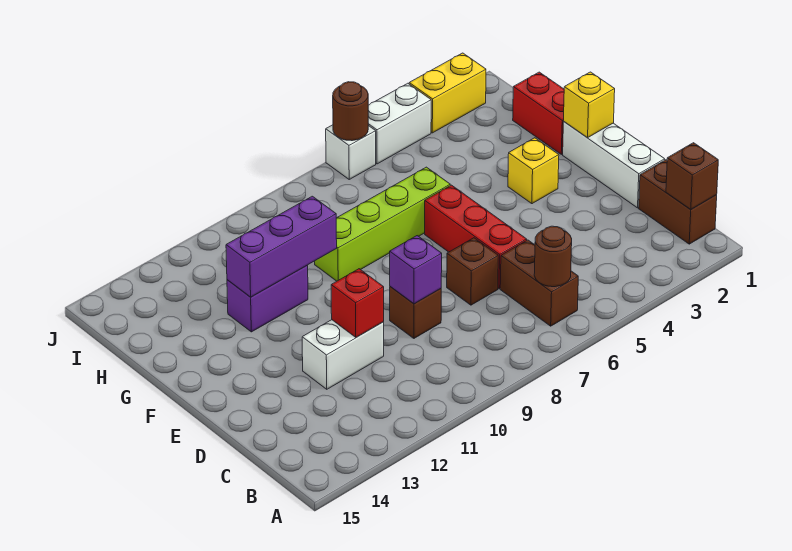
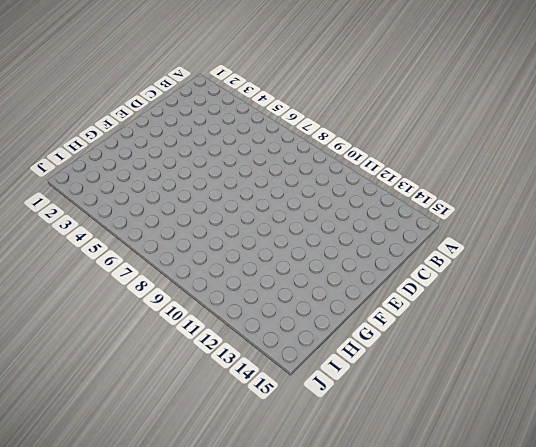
none -> brown 1x2 brick [639,160,717,244]
none -> brown 1x2 brick [500,240,578,326]
none -> white 1x3 brick [563,122,665,208]

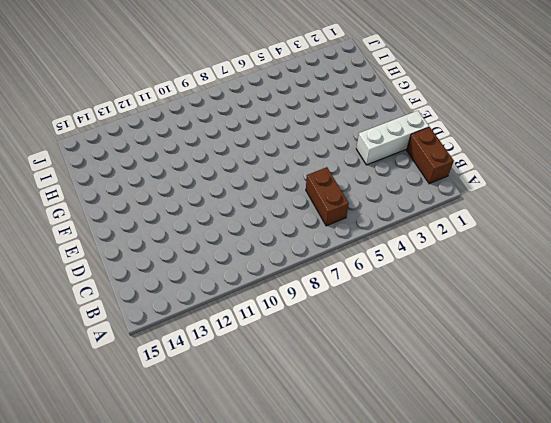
white 1x3 brick [356,111,429,165] -> white 1x3 brick turned to [563,122,665,208]
none -> red 1x3 brick [425,185,527,289]
none -> brown 1x1 brick [447,238,498,305]
none -> brown 1x1 brick [390,287,441,338]

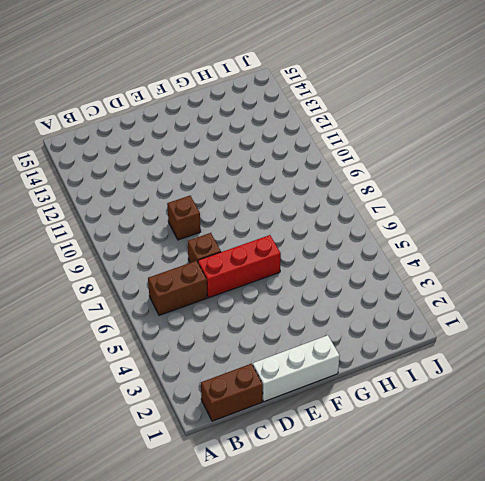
none -> white 1x2 brick [302,320,384,389]
none -> yellow 1x1 brick [508,138,559,204]
none -> red 1x2 brick [513,72,564,154]

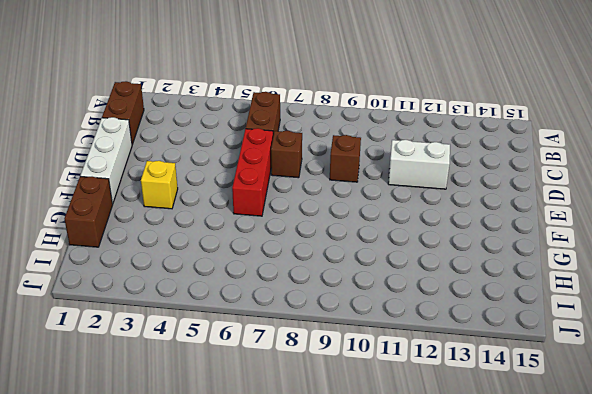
brown 1x2 brick [64,176,113,247] -> red 1x2 brick [513,72,564,154]
none -> lime 1x4 brick [315,167,450,281]
none -> purple 1x2 brick [227,265,308,332]
none -> yellow 1x2 brick [409,53,486,133]

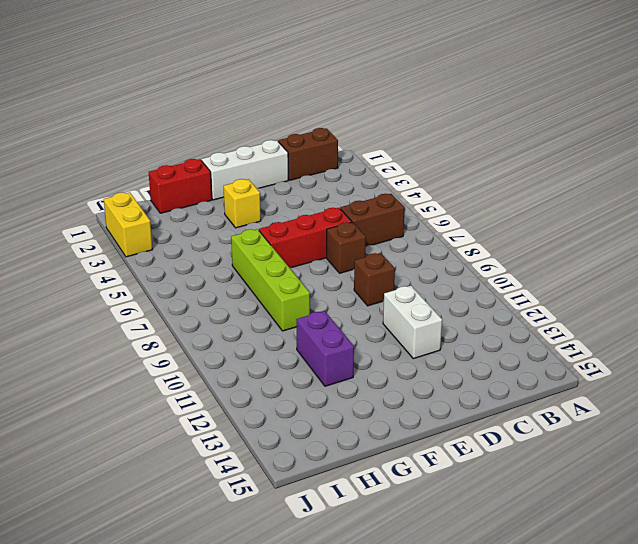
none -> white 1x2 brick [368,83,431,164]
none -> white 1x1 brick [326,125,376,179]
none -> brown 1x1 brick [666,143,718,209]

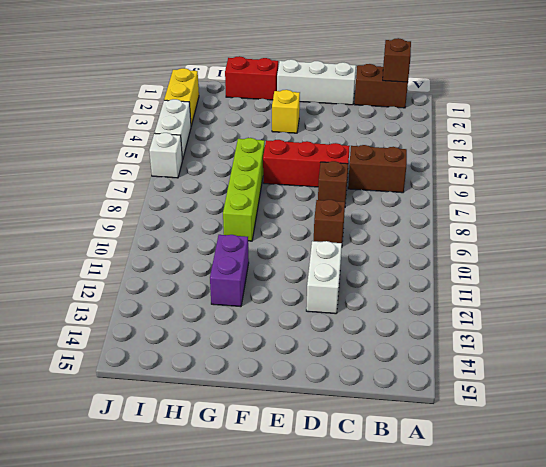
none -> brown 1x1 round brick [534,226,572,287]
none -> purple 1x1 brick [390,236,442,304]
none -> red 1x1 brick [331,269,384,337]

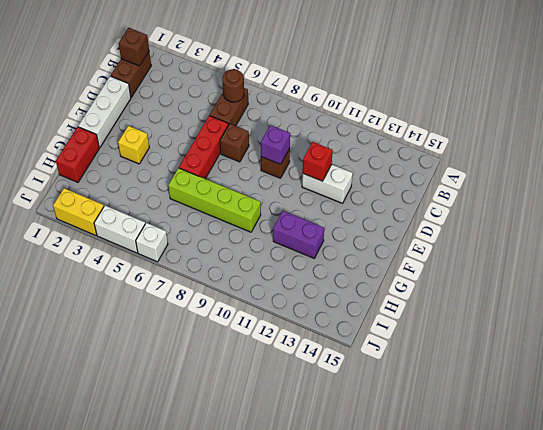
none -> yellow 1x1 brick [563,72,615,138]
none -> purple 1x3 brick [226,196,337,297]
none -> brown 1x1 round brick [333,82,368,141]

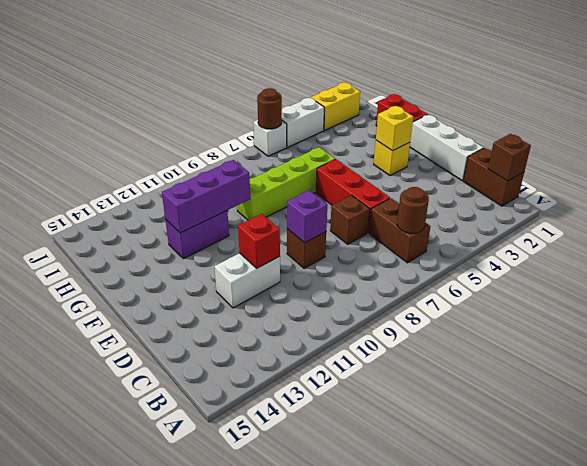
yellow 1x1 brick [376,106,413,151] -> yellow 1x1 brick moved to [563,72,615,138]

